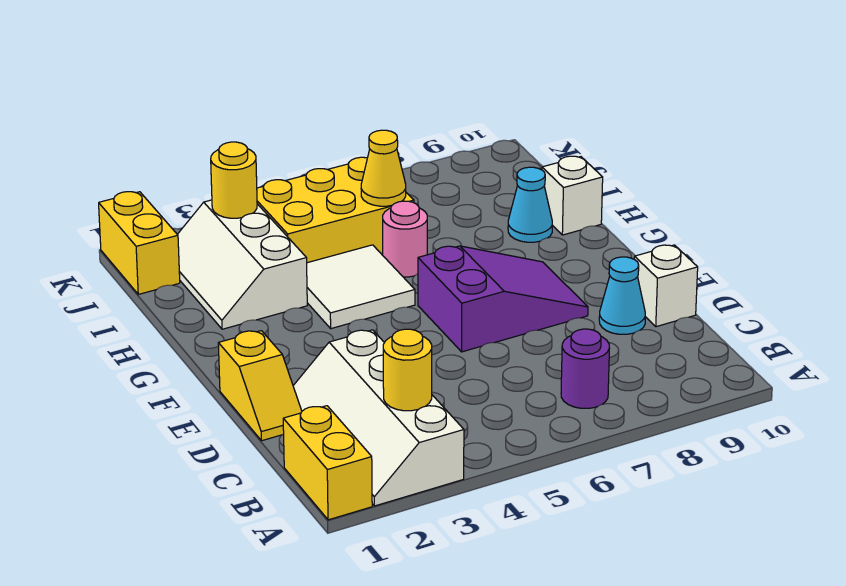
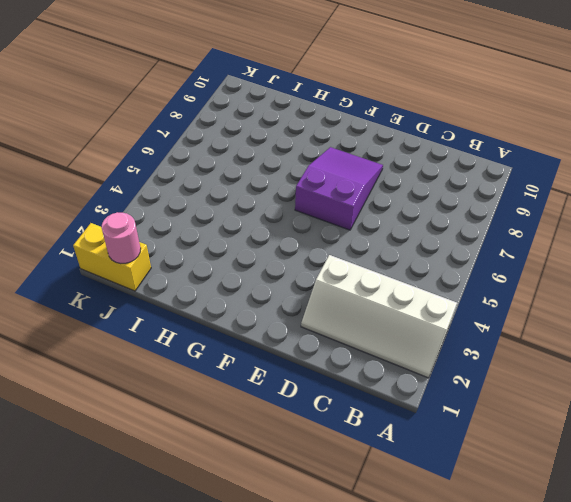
pink 1x1 round brick [101,212,141,264] -> pink 1x1 round brick moved to [383,201,427,277]
none -> yellow 1x2 brick [283,406,372,520]
none -> purple 1x1 round brick [561,329,609,408]
none -> yellow 1x2 slope [218,331,302,441]

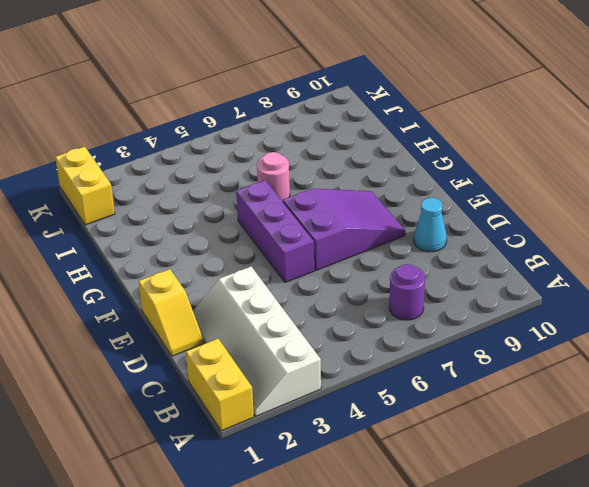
purple 1x3 brick [236,180,315,283] -> white 2x2 tile [307,245,415,329]
none -> white 1x1 brick [634,245,698,327]
none -> white 2x3 slope [177,200,307,329]
none -> cyan 1x1 cone [508,167,552,242]

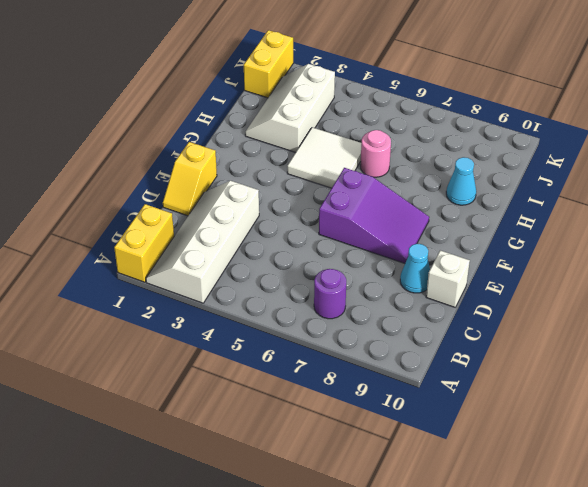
none -> white 1x1 brick [542,156,603,235]
none -> yellow 2x3 brick [257,157,414,263]
none -> yellow 1x1 round brick [383,329,432,411]

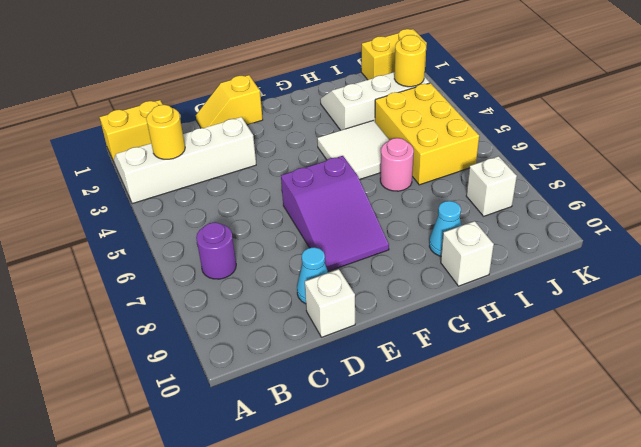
white 1x1 brick [466,156,517,216] -> none
none -> yellow 1x1 cone [361,130,406,206]

